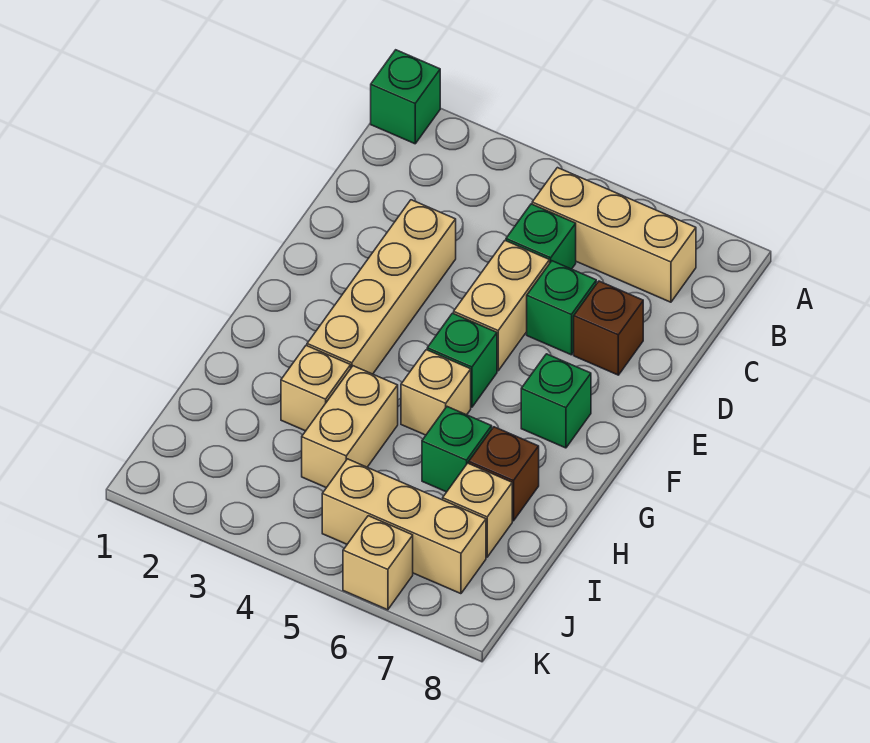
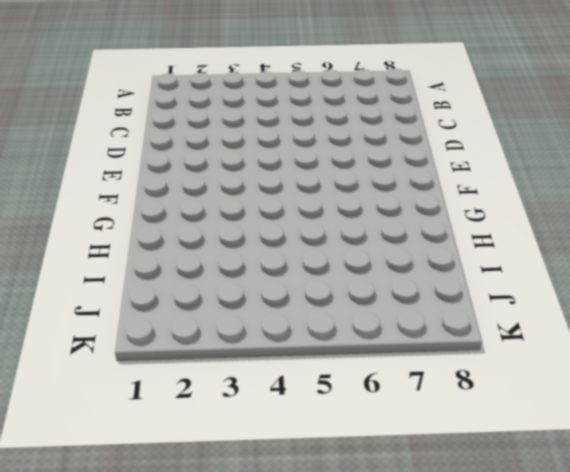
none -> green 1x1 brick [371,50,440,144]
none -> tan 1x3 brick [532,168,696,302]
none -> green 1x1 brick [506,204,576,269]

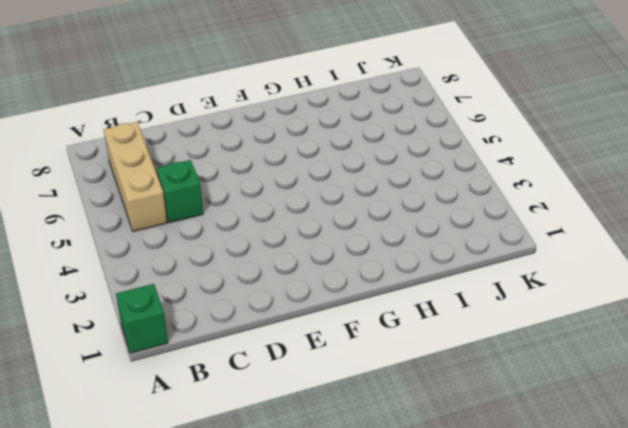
none -> tan 1x4 brick [307,200,456,374]
none -> tan 1x2 brick [454,241,550,371]
none -> green 1x1 brick [527,261,596,355]

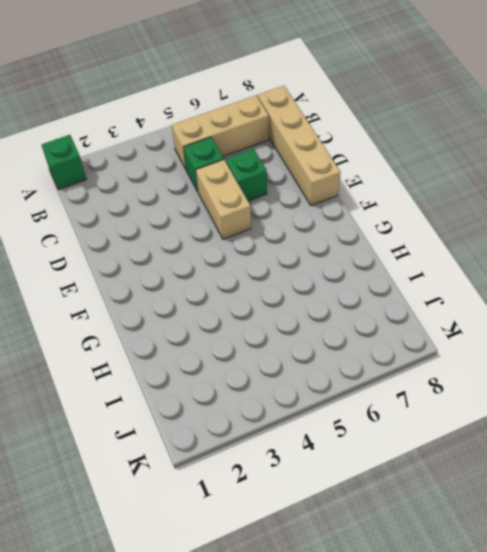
tan 1x4 brick [258,86,340,206] -> tan 1x4 brick moved to [307,200,456,374]
none -> brown 1x1 brick [574,281,643,375]
none -> green 1x1 brick [427,313,497,407]
none -> green 1x1 brick [521,354,591,448]

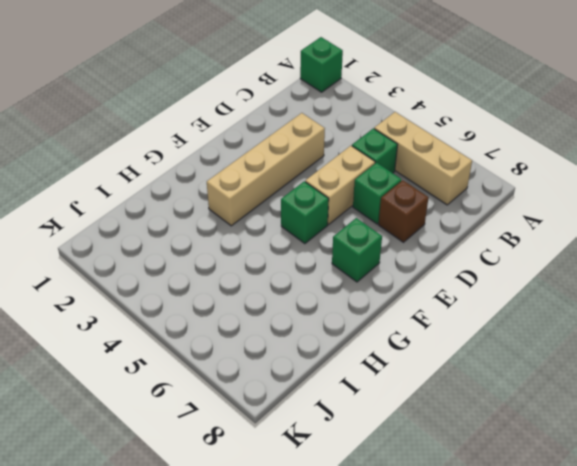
none -> tan 1x1 brick [401,350,471,435]
none -> tan 1x1 brick [281,346,351,431]
none -> tan 1x2 brick [302,366,398,488]

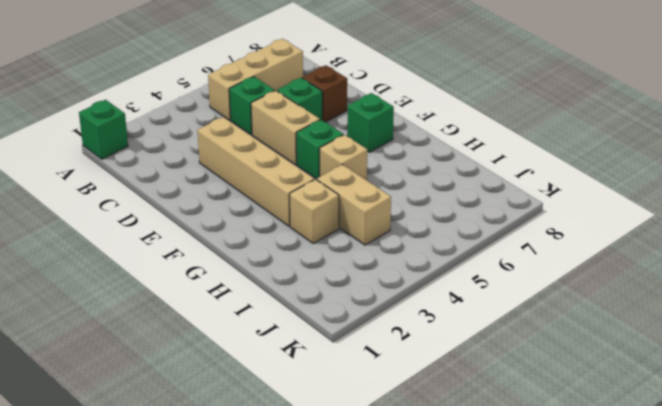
none -> green 1x1 brick [422,407,492,492]
none -> brown 1x1 brick [469,427,539,521]
none -> tan 1x1 brick [443,463,512,557]

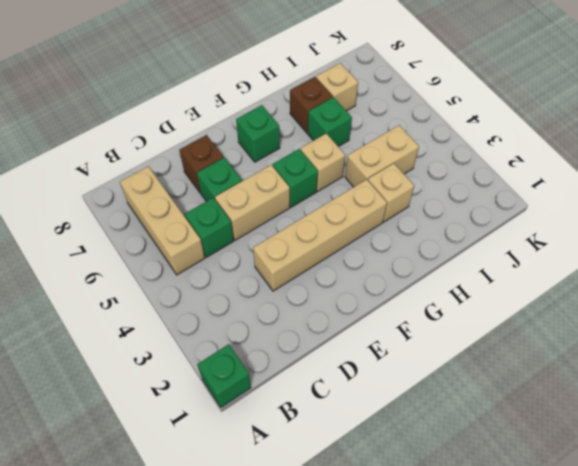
none -> tan 1x3 brick [322,459,486,594]
none -> tan 1x1 brick [343,516,413,610]

